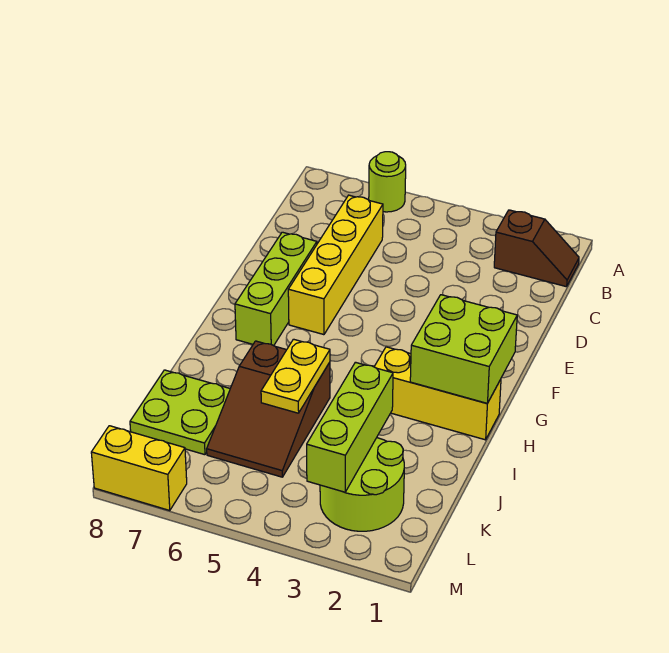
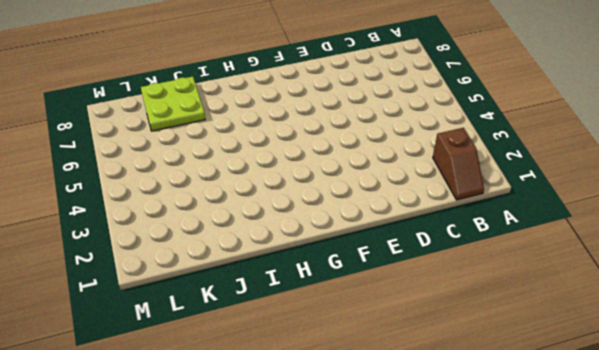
none -> lime 1x1 round brick [369,152,406,212]
none -> yellow 1x4 brick [288,195,383,335]
none -> lime 1x3 brick [235,232,317,346]

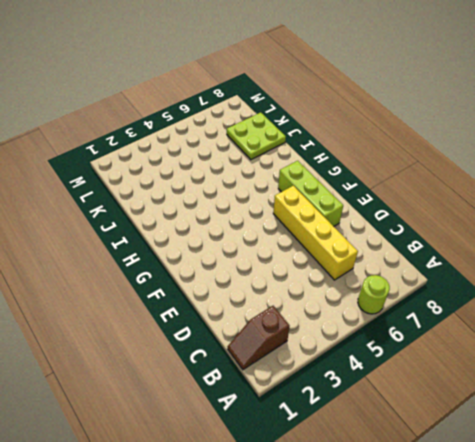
none -> yellow 1x3 brick [374,347,501,440]
none -> brown 2x3 slope [207,341,330,477]
none -> lime 2x2 round brick [320,438,404,531]

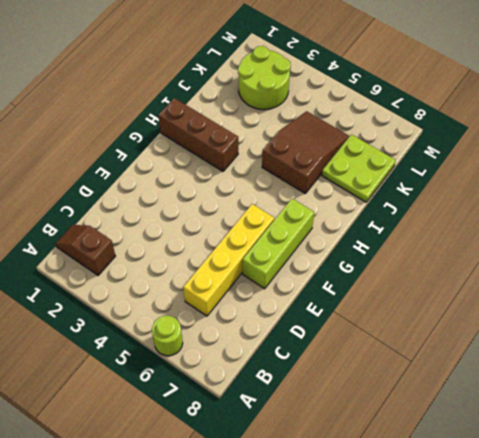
brown 1x3 brick [158,98,238,171] -> yellow 1x3 brick [374,347,501,440]
none -> yellow 1x2 brick [91,426,187,511]
none -> lime 2x2 brick [410,295,517,404]
none -> yellow 1x2 plate [261,339,330,413]

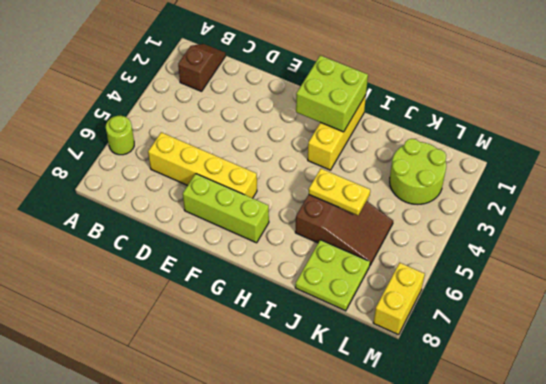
none -> lime 1x3 brick [307,362,393,492]

